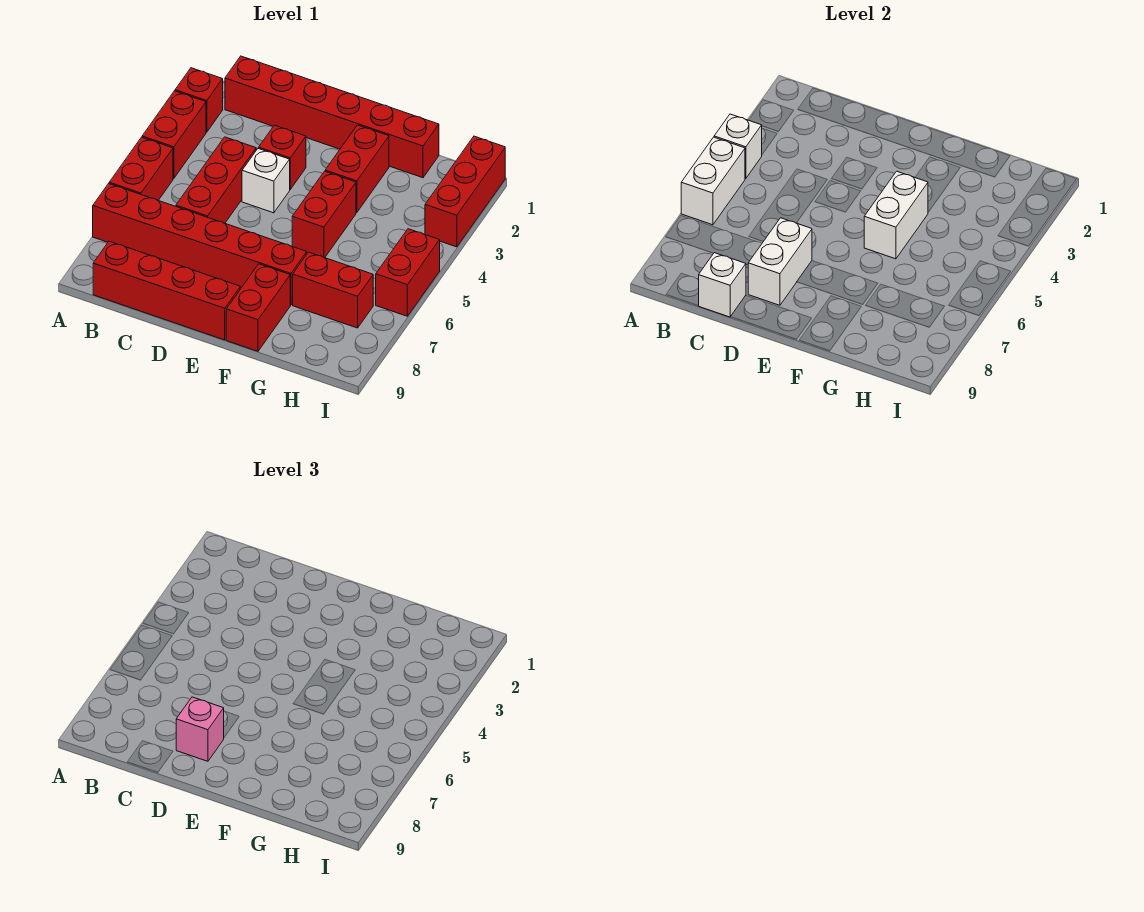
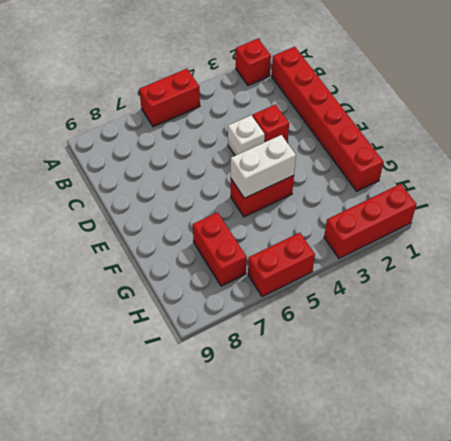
none -> red 1x2 brick [142,91,206,178]
none -> red 1x6 brick [93,184,307,305]
none -> red 1x4 brick [93,241,240,340]

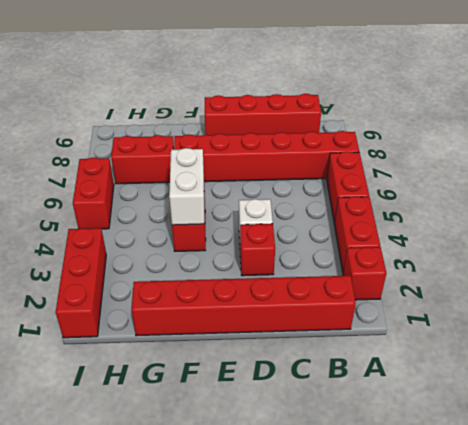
none -> red 1x3 brick [176,137,256,223]
none -> red 1x2 brick [325,125,389,213]
none -> red 1x2 brick [226,264,290,351]

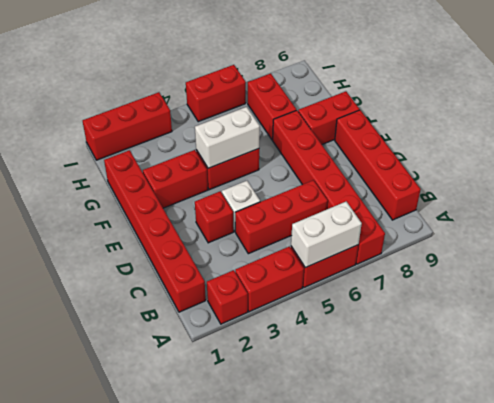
none -> white 1x1 brick [714,114,762,178]
none -> white 1x1 brick [699,253,746,317]
none -> white 1x2 brick [748,218,812,305]

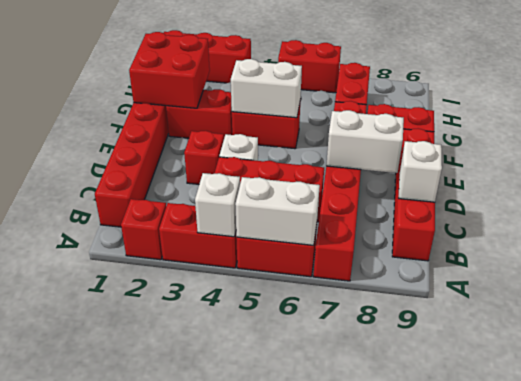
red 2x2 brick [129,32,210,108] -> none
none -> pink 1x1 brick [176,697,224,761]

